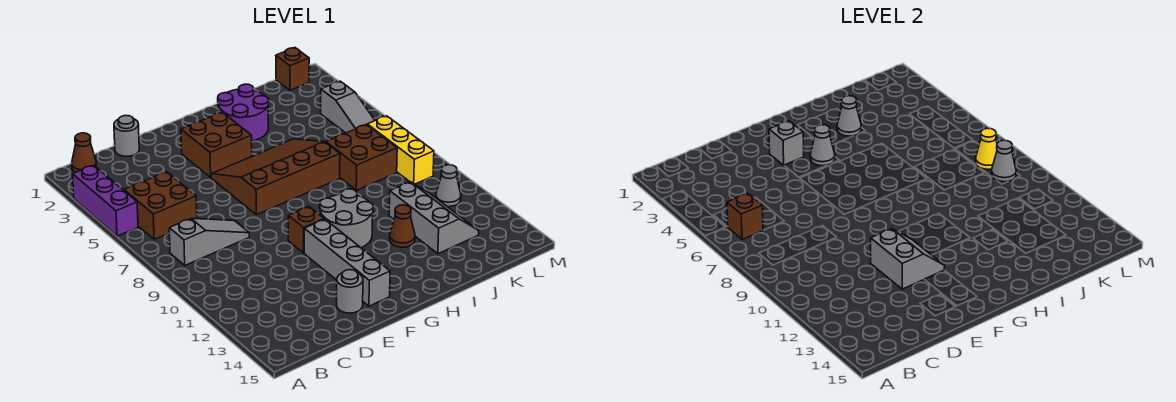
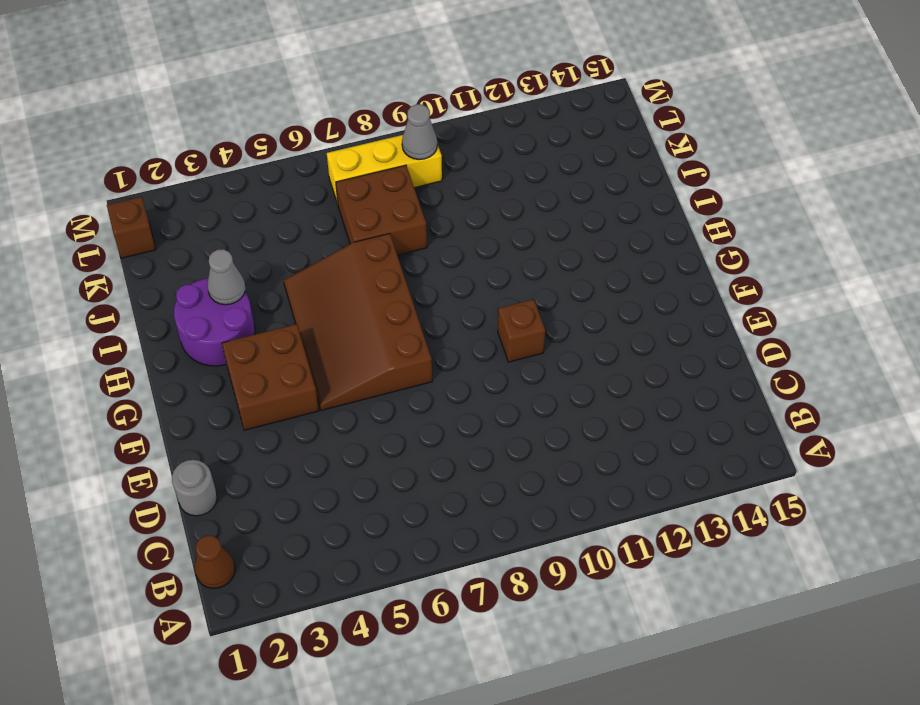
none -> purple 1x3 brick [73,165,138,236]
none -> brown 2x2 brick [124,172,197,239]
none -> grey 1x3 slope [169,218,249,265]

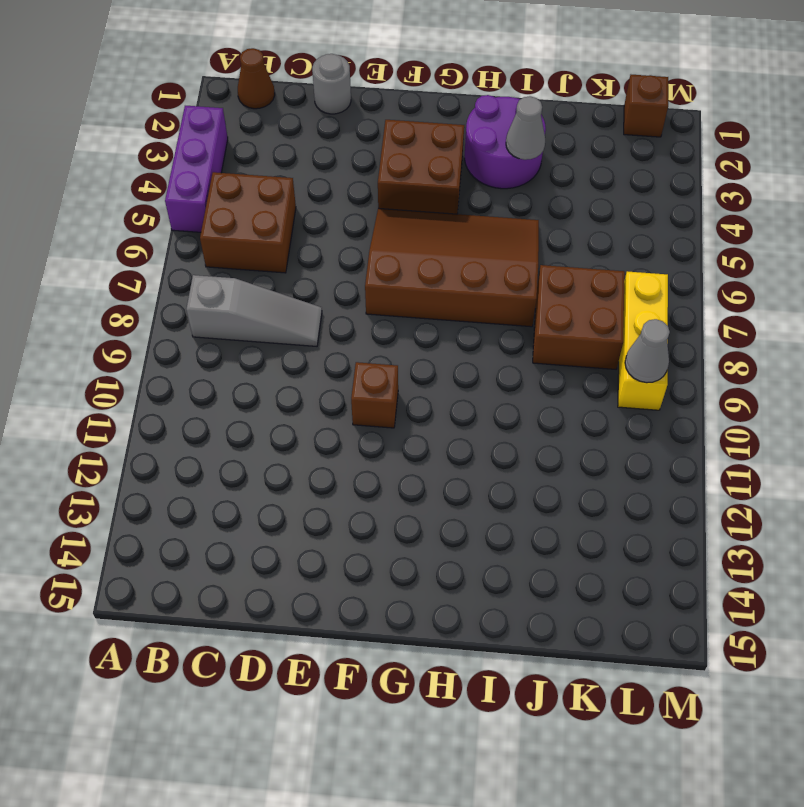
none -> grey 1x1 round brick [337,270,363,313]
none -> grey 1x4 brick [304,219,390,306]
none -> grey 2x2 round brick [320,189,373,248]

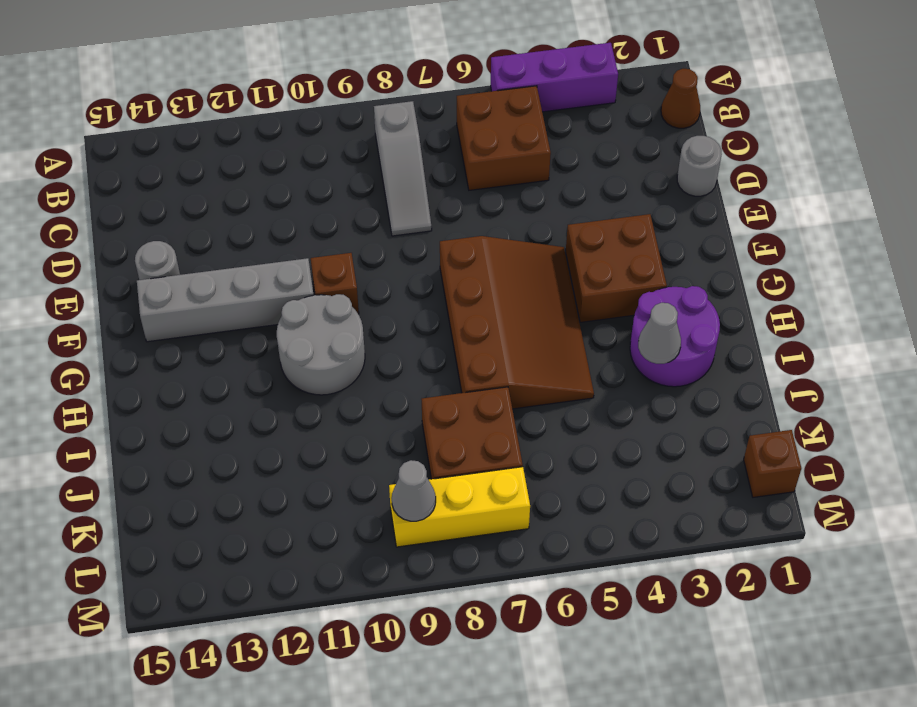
none -> brown 1x1 cone [390,205,415,247]
none -> grey 2x3 slope [389,182,479,254]
none -> grey 1x3 slope [321,81,375,133]

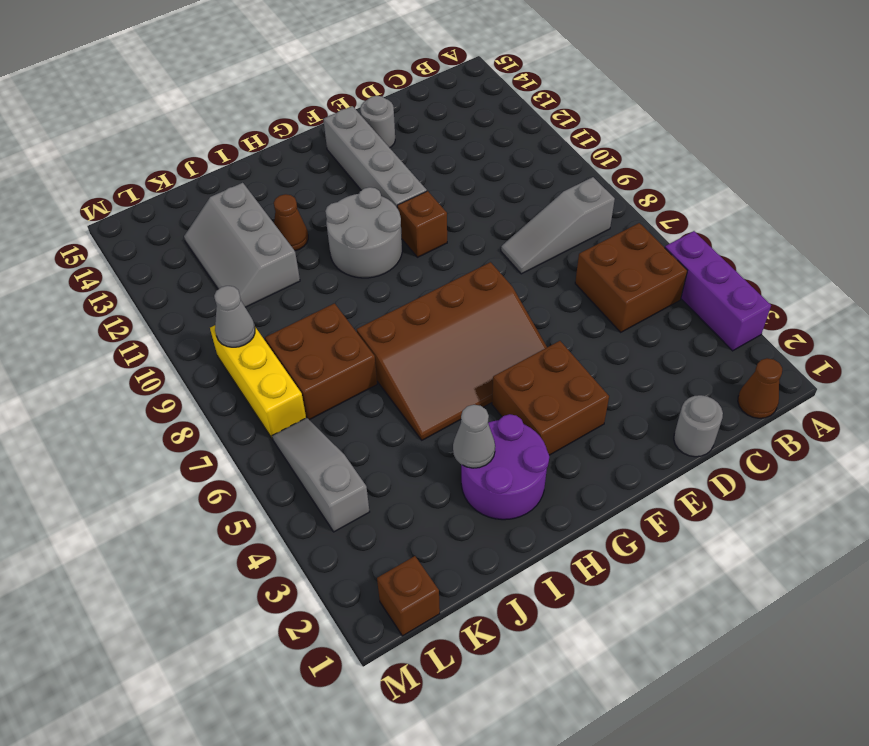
none -> grey 1x1 cone [436,165,461,207]
none -> brown 1x1 brick [727,193,763,239]
none -> grey 2x2 slope [871,229,945,289]

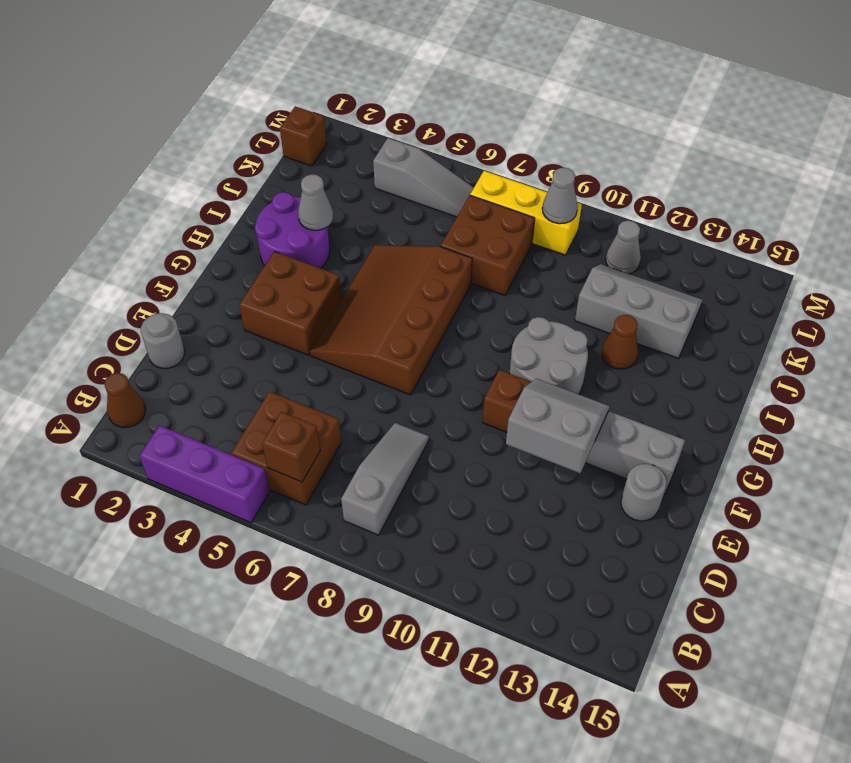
none -> grey 1x1 brick [769,121,804,165]
none -> grey 1x1 cone [810,125,835,166]
none -> yellow 1x1 cone [976,128,997,169]

